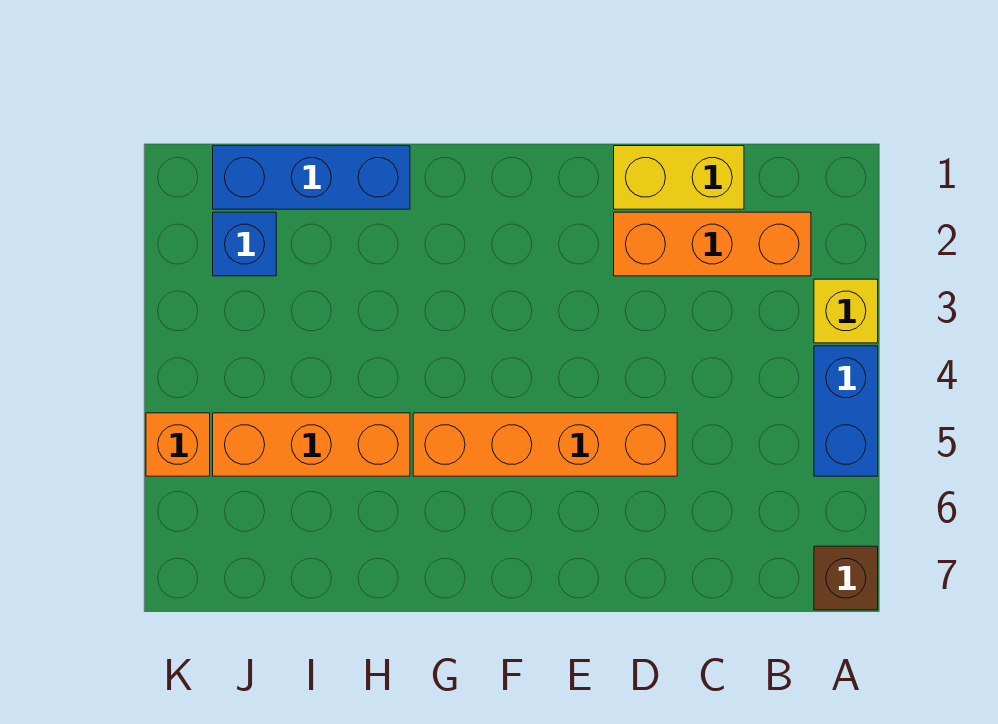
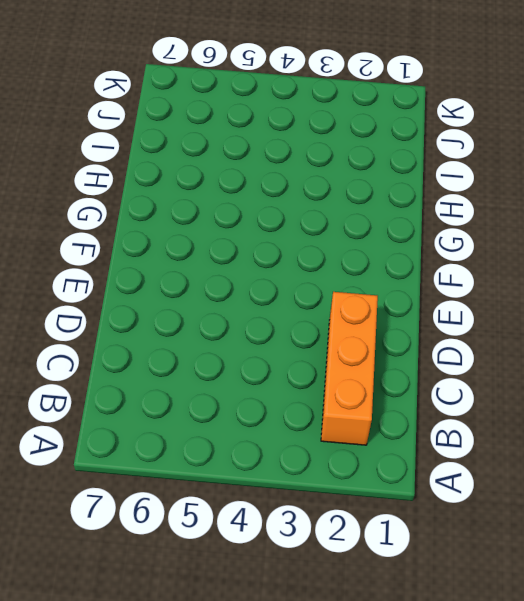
none -> yellow 1x1 brick [814,279,878,343]
none -> blue 1x2 brick [814,346,878,476]

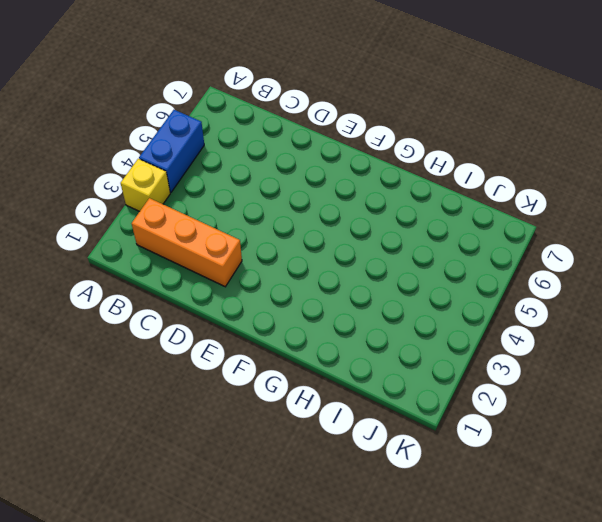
none -> brown 1x1 brick [814,546,878,610]
none -> yellow 1x2 brick [614,146,744,209]

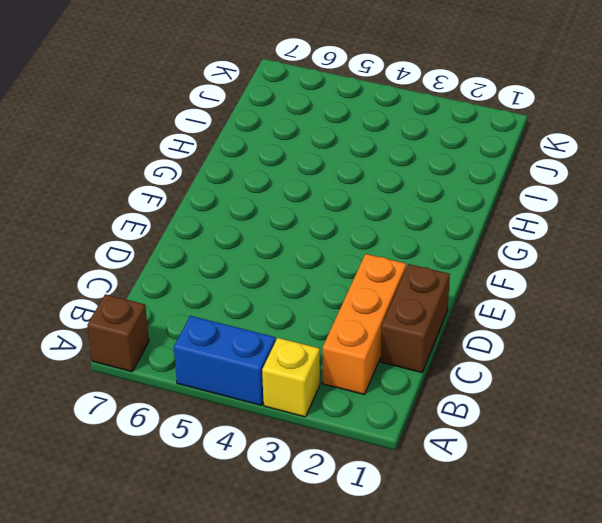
brown 1x2 brick [381,264,450,373] -> yellow 1x2 brick [614,146,744,209]
none -> orange 1x4 brick [413,413,677,476]
none -> blue 1x3 brick [213,146,410,209]

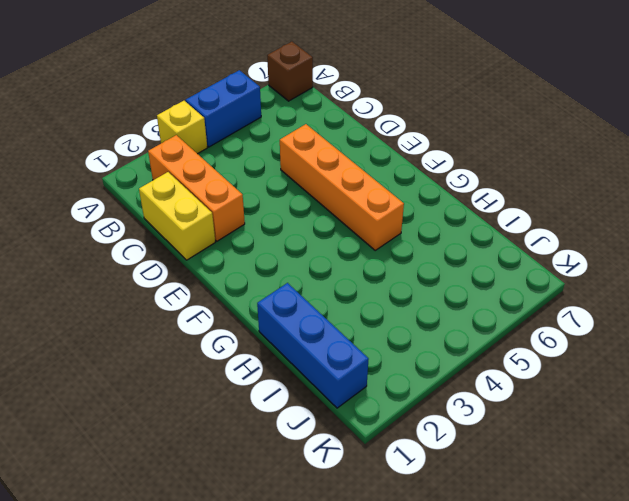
none -> orange 1x3 brick [213,413,410,476]
none -> blue 1x1 brick [213,212,276,276]

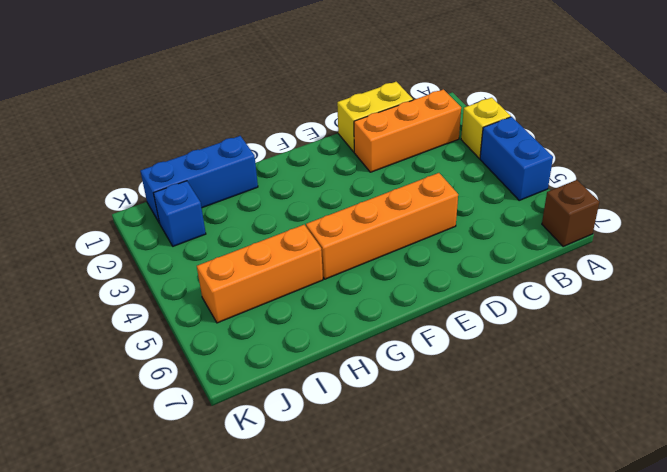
none -> orange 1x1 brick [146,413,210,476]

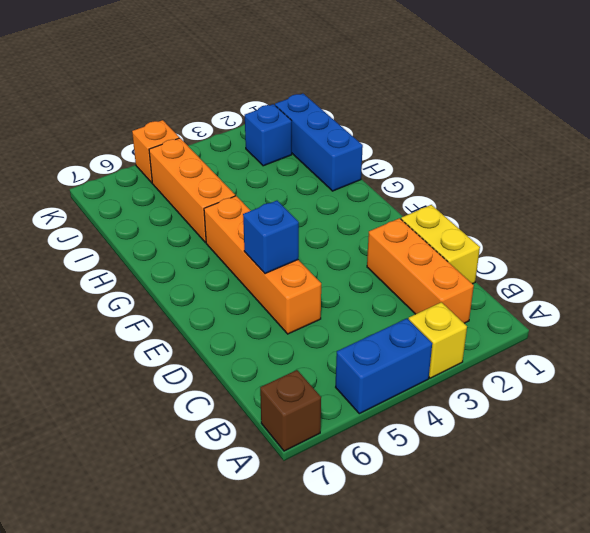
blue 1x1 brick [243,201,299,274] -> none

